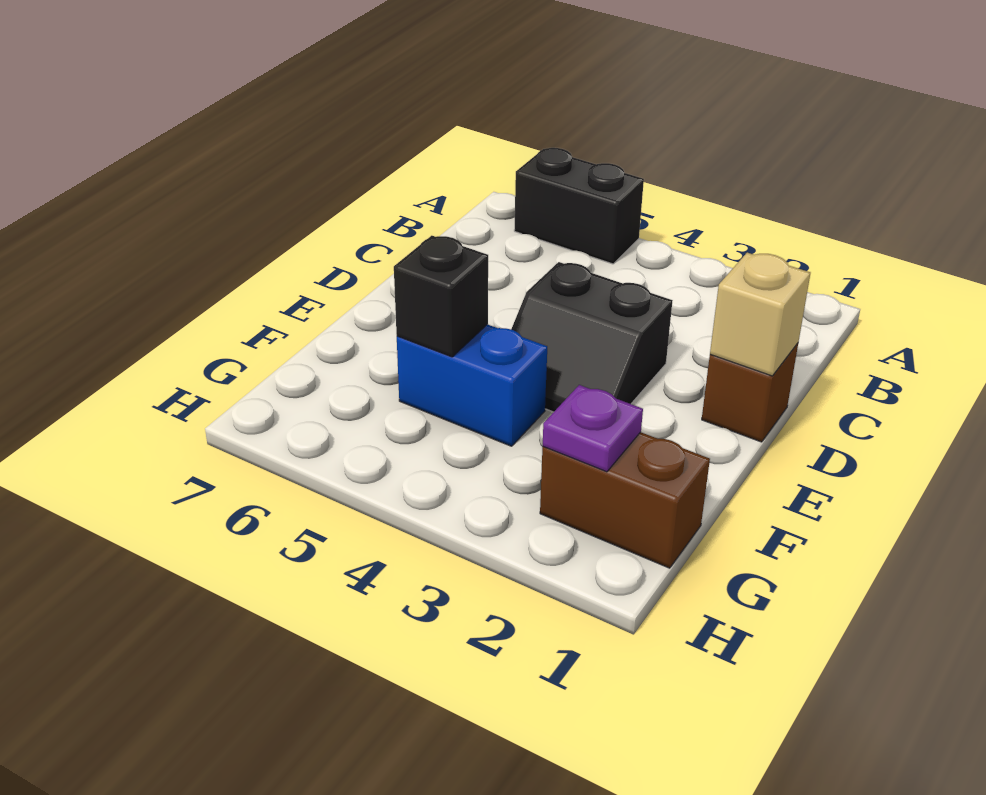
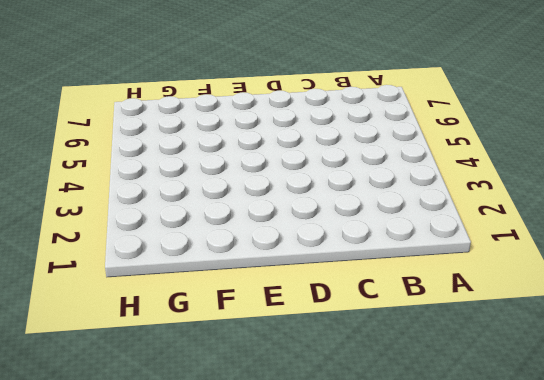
none -> black 1x2 brick [514,148,644,264]
none -> brown 1x1 brick [702,343,798,442]

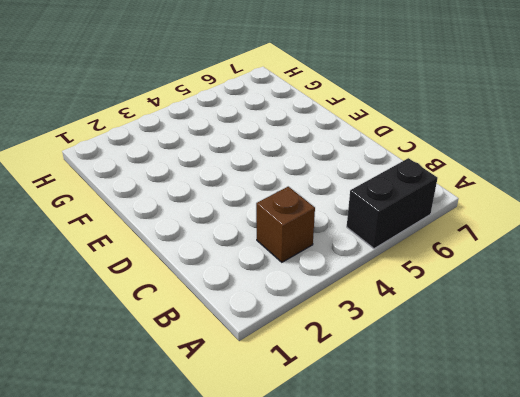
brown 1x1 brick [256,187,315,262] -> brown 1x1 brick moved to [702,343,798,442]
none -> black 2x2 slope [511,262,673,412]
none -> blue 1x2 brick [397,324,547,446]

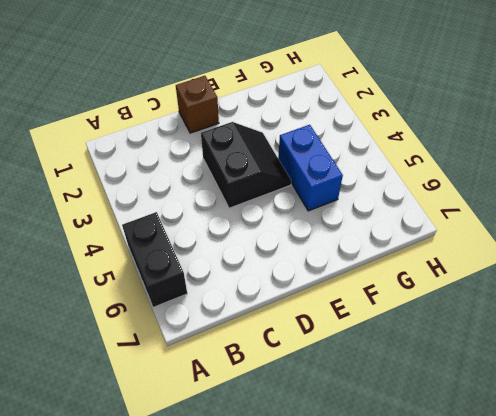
none -> brown 1x2 brick [540,432,710,568]
none -> tan 1x1 brick [710,253,810,376]

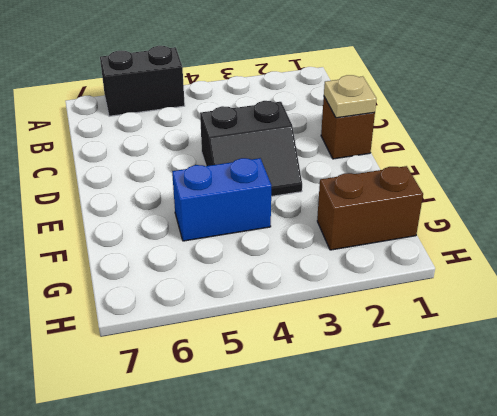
tan 1x1 plate [324,75,376,118] -> tan 1x1 brick [710,253,810,376]
none -> black 1x1 brick [394,236,488,357]
none -> purple 1x1 plate [543,385,643,472]

